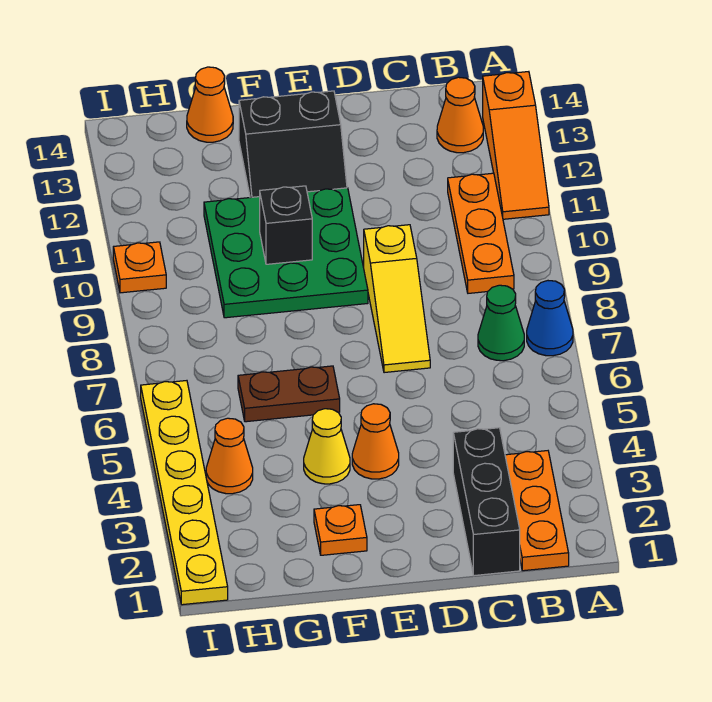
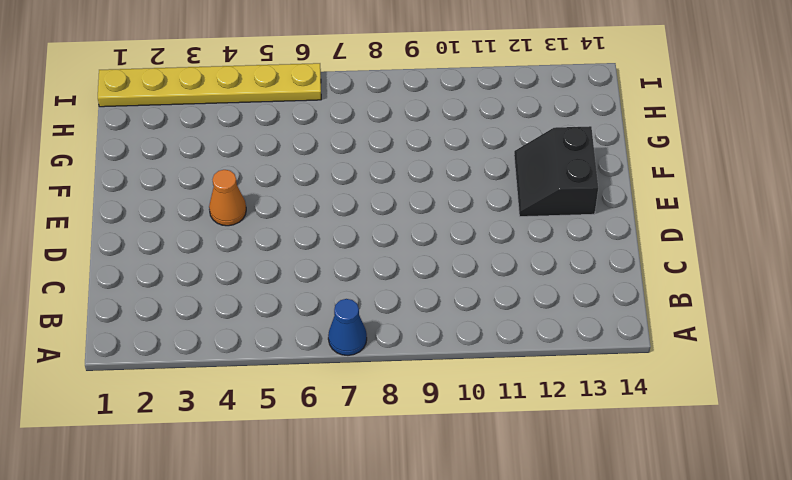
none -> orange 1x3 slope [483,72,549,219]
none -> orange 1x3 plate [505,451,569,571]
none -> green 1x1 cone [478,285,524,361]

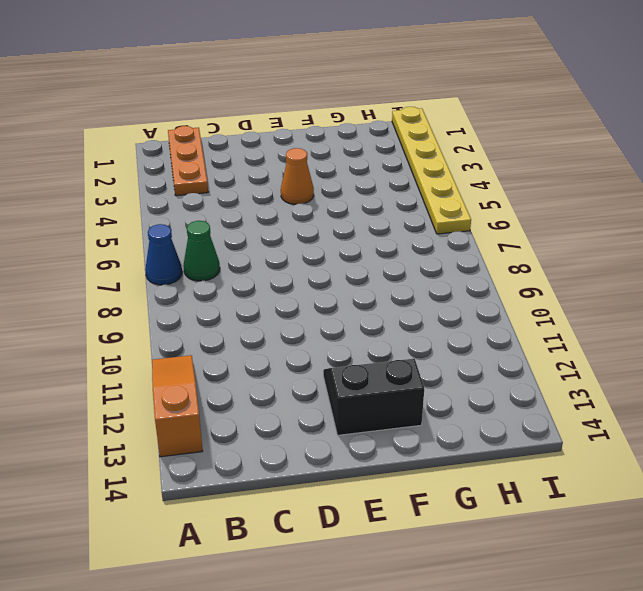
none -> orange 1x3 plate [448,173,514,293]
none -> orange 1x1 cone [437,77,483,153]
none -> black 1x3 brick [453,428,520,576]

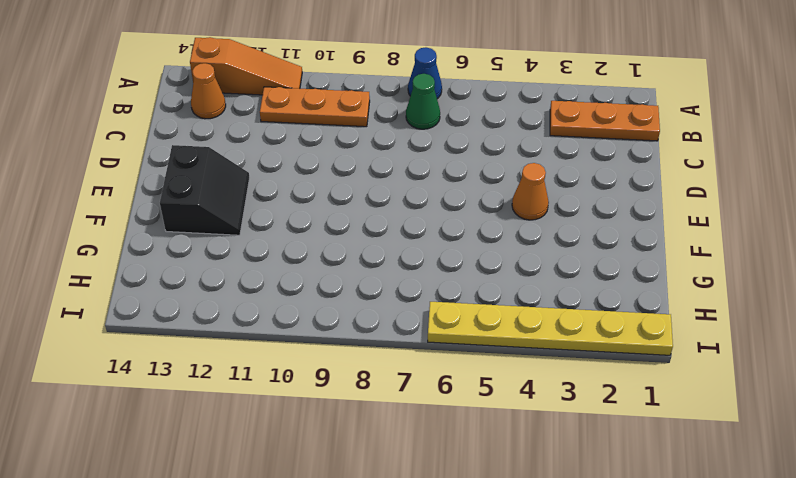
none -> black 1x3 brick [453,428,520,576]
none -> yellow 1x3 slope [364,225,430,373]
none -> green 3x3 plate [204,188,368,318]

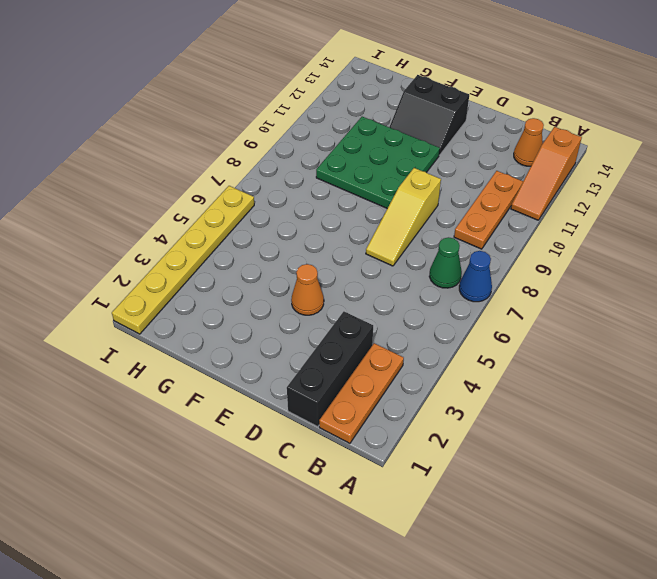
none -> orange 1x1 plate [314,505,367,555]
none -> yellow 1x1 cone [304,409,350,484]
none -> brown 1x2 plate [238,366,340,422]

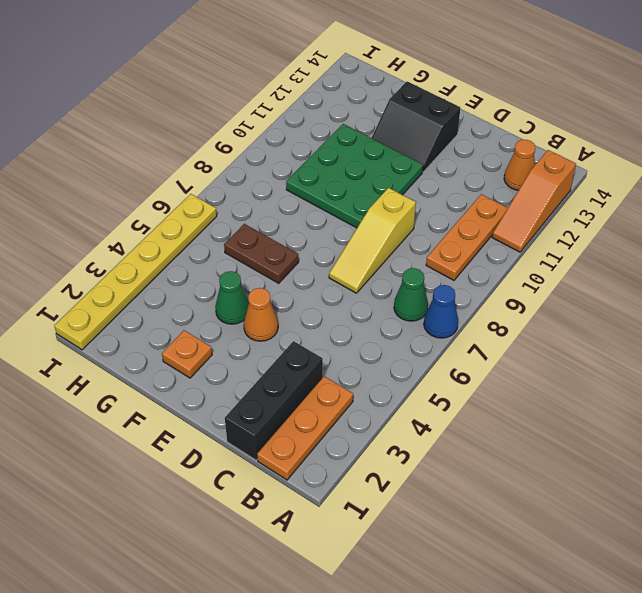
green 1x1 cone [215,271,249,324] -> yellow 1x1 cone [304,409,350,484]
none -> orange 1x1 cone [187,67,233,142]
none -> orange 1x1 cone [206,418,253,494]
none -> orange 1x1 plate [113,242,166,293]

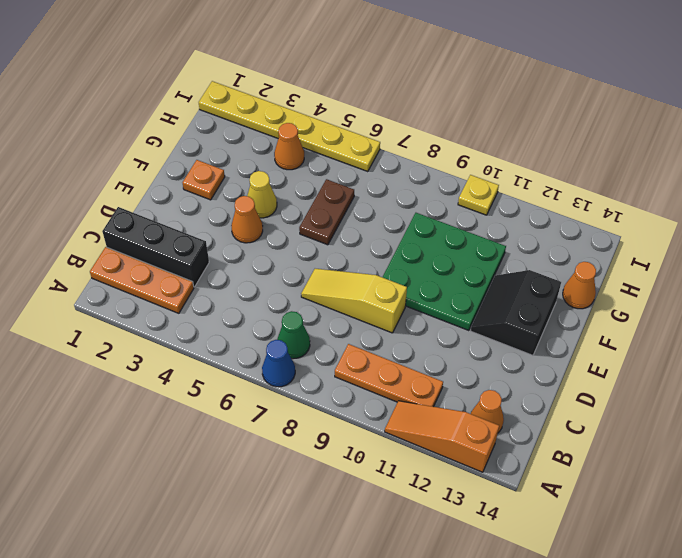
yellow 1x1 plate [458,175,499,215] -> orange 1x1 plate [113,242,166,293]
none -> black 1x1 brick [260,186,312,264]

